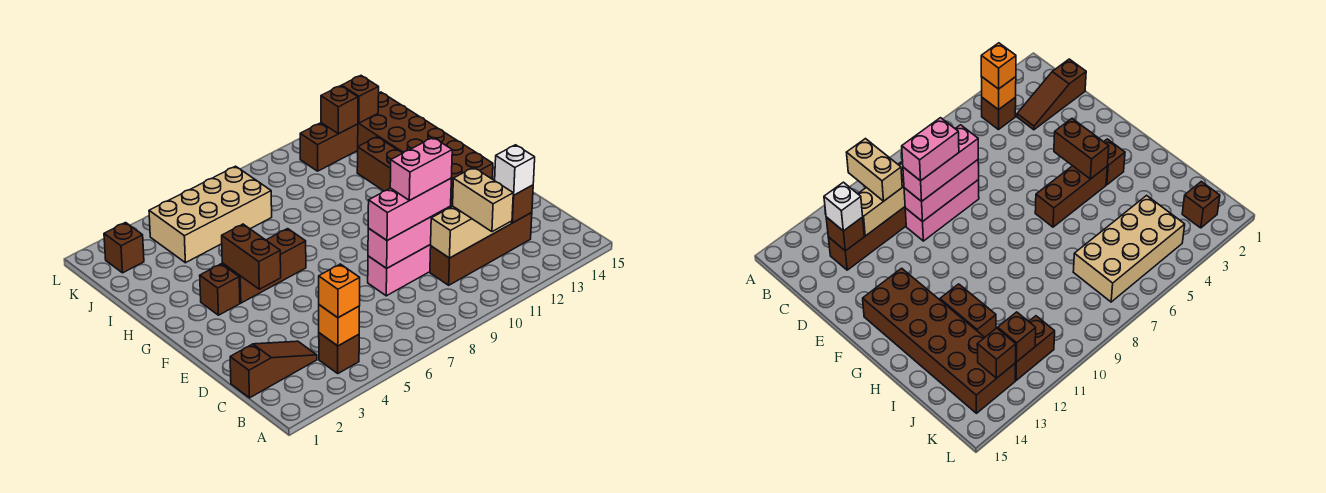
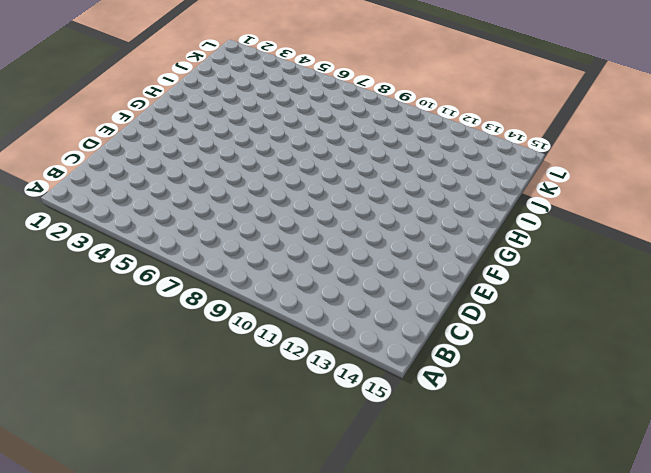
none -> brown 1x1 brick [319,333,359,373]
none -> brown 1x3 slope [230,341,317,398]
none -> brown 1x4 brick [430,213,532,285]

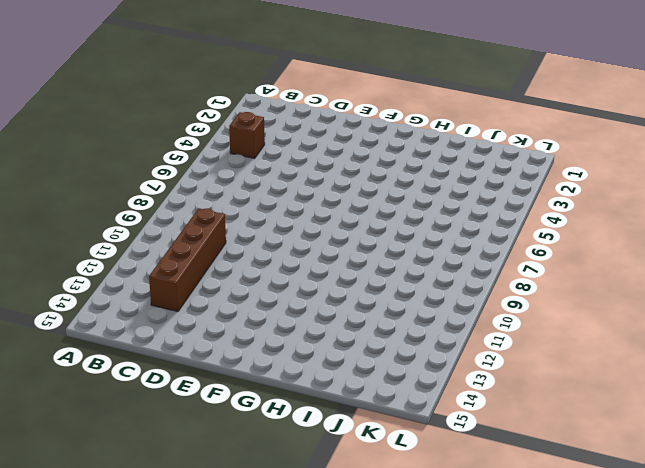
none -> brown 1x3 slope [230,341,317,398]
none -> pink 1x3 brick [368,245,431,296]
none -> brown 2x6 brick [358,92,493,207]

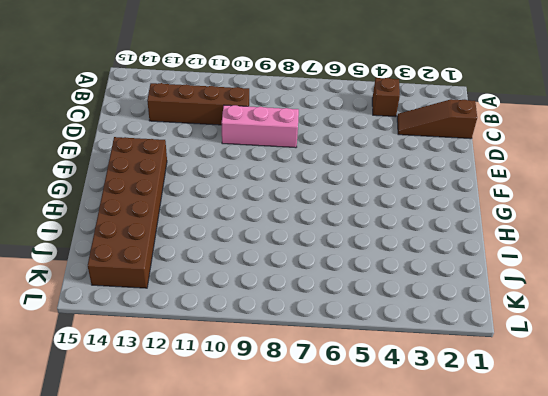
none -> brown 1x1 brick [200,264,240,315]
none -> brown 1x3 brick [222,229,306,303]
none -> brown 1x2 brick [357,137,403,191]

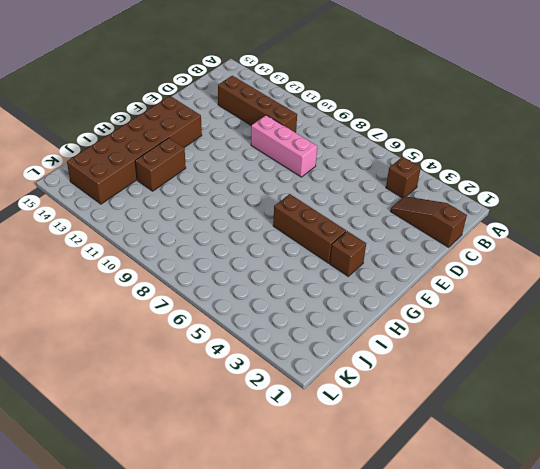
none -> tan 2x4 brick [149,166,272,263]
none -> brown 1x1 brick [104,223,144,273]
none -> brown 1x2 brick [300,123,358,171]

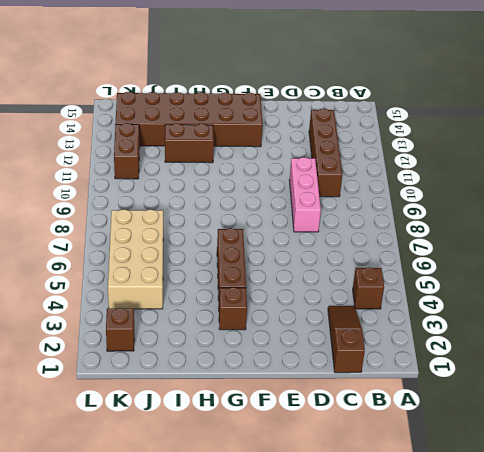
none -> orange 1x1 brick [319,305,359,346]
none -> tan 1x3 brick [430,206,512,258]
none -> brown 1x1 brick [512,185,533,223]

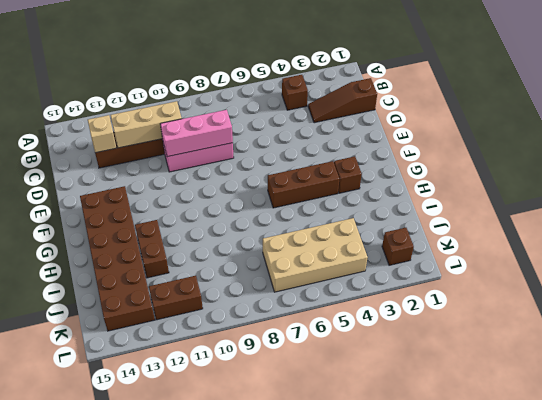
tan 1x1 brick [88,115,116,153] -> brown 1x1 brick [512,185,533,223]
none -> orange 1x1 brick [319,305,359,346]
none -> brown 1x2 brick [222,224,281,289]
none -> brown 1x1 brick [321,86,358,134]

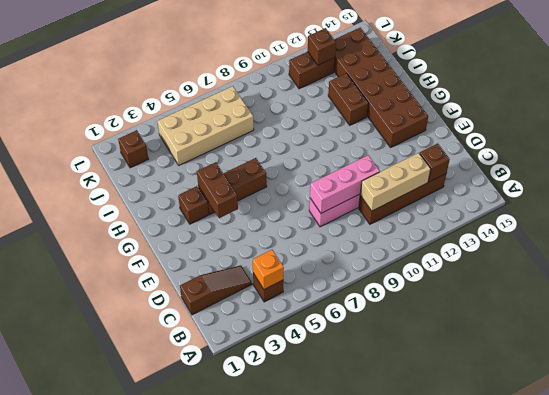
none -> brown 1x1 brick [342,76,379,123]
none -> orange 1x1 brick [319,264,360,318]
none -> tan 1x2 brick [453,167,514,232]

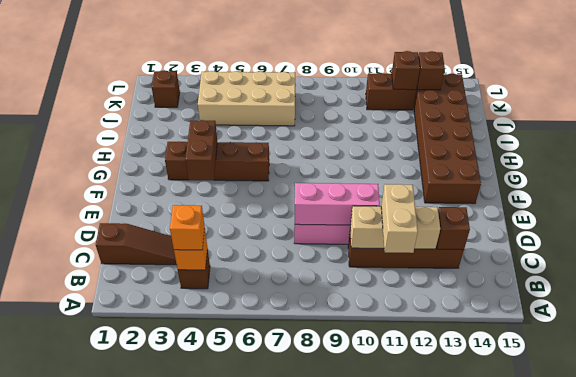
none -> brown 1x2 brick [357,137,403,191]
none -> white 1x1 brick [495,145,535,195]
none -> pink 1x3 brick [368,179,451,241]

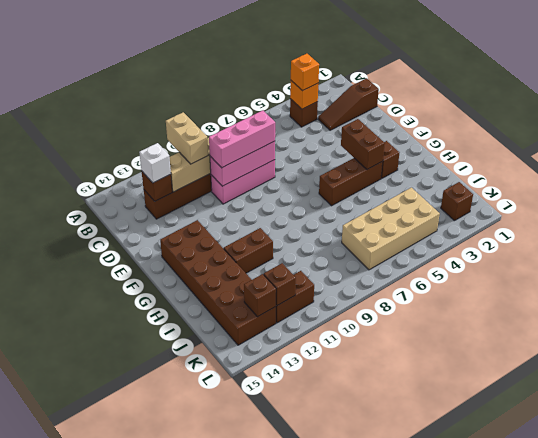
brown 1x2 brick [224,228,273,273] -> brown 1x2 brick turned to [357,137,403,191]
none -> pink 1x2 brick [390,138,452,200]

